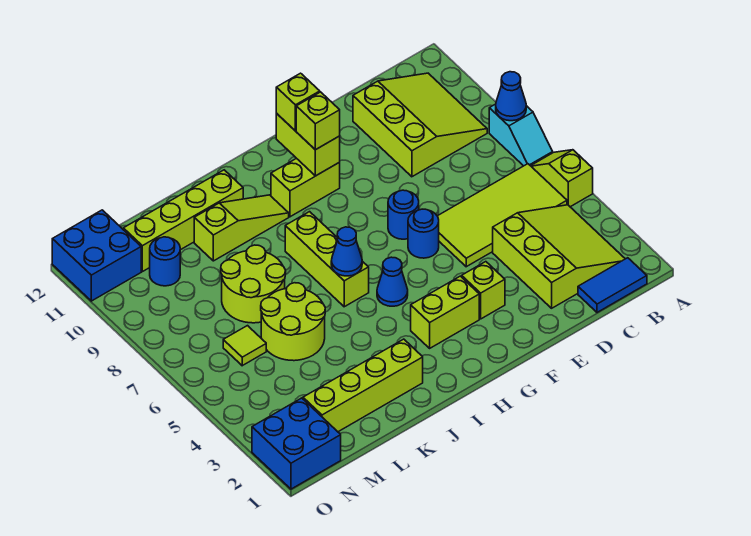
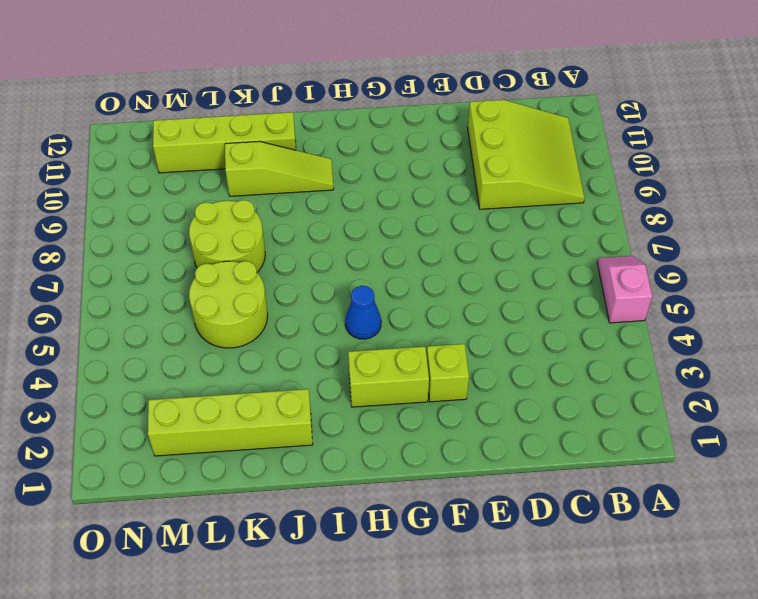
pink 1x2 slope [597,256,652,323] -> lime 1x2 slope [531,150,593,207]
none -> cyan 1x2 slope [489,104,553,166]
none -> blue 1x2 tile [578,258,647,312]
none -> lime 3x3 slope [493,205,625,308]

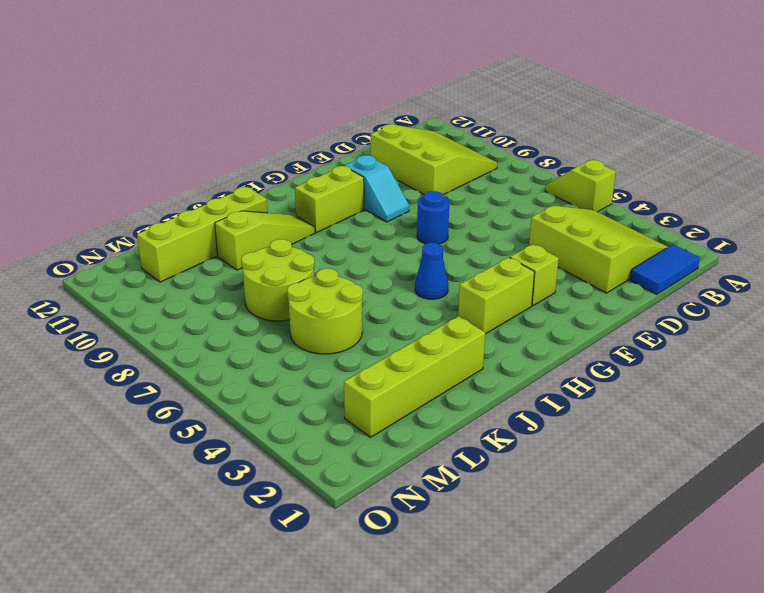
cyan 1x2 slope [345,155,409,222] -> cyan 1x2 slope moved to [489,104,553,166]
none -> lime 2x4 tile [438,164,567,267]
none -> blue 1x1 round brick [408,209,439,258]
none -> lime 1x3 brick [285,212,369,307]

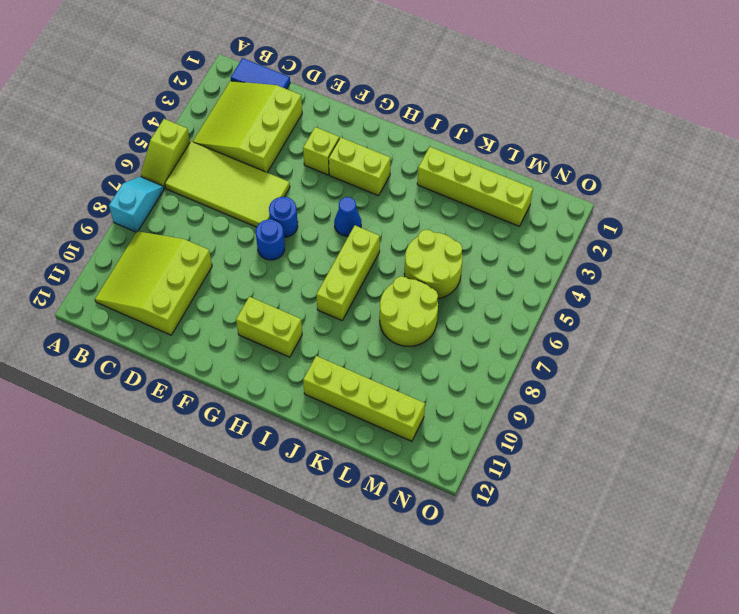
none -> lime 1x3 slope [194,195,289,261]
none -> lime 1x1 tile [223,326,266,366]
none -> blue 1x1 round brick [150,237,180,286]

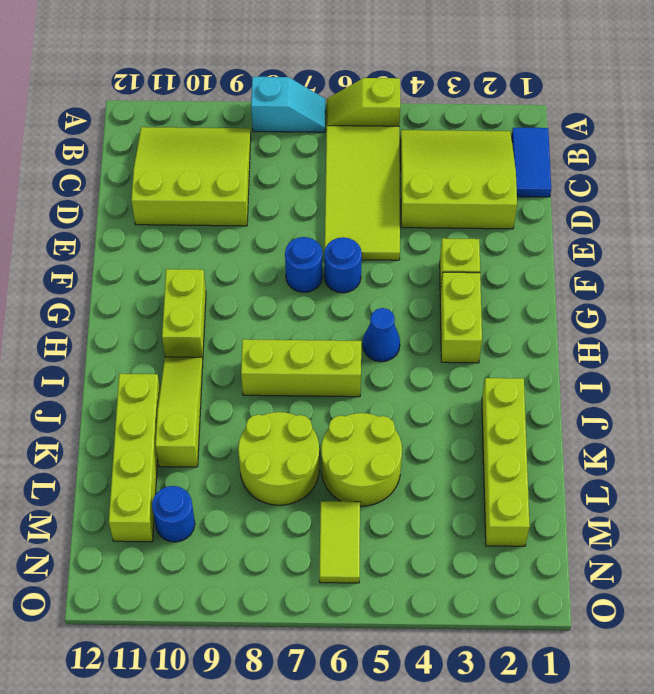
lime 1x2 tile [319,501,360,583] -> lime 1x1 tile [223,326,266,366]
none -> blue 2x2 brick [252,398,341,489]
none -> blue 2x2 brick [52,210,141,301]
none -> blue 1x1 cone [496,72,526,121]

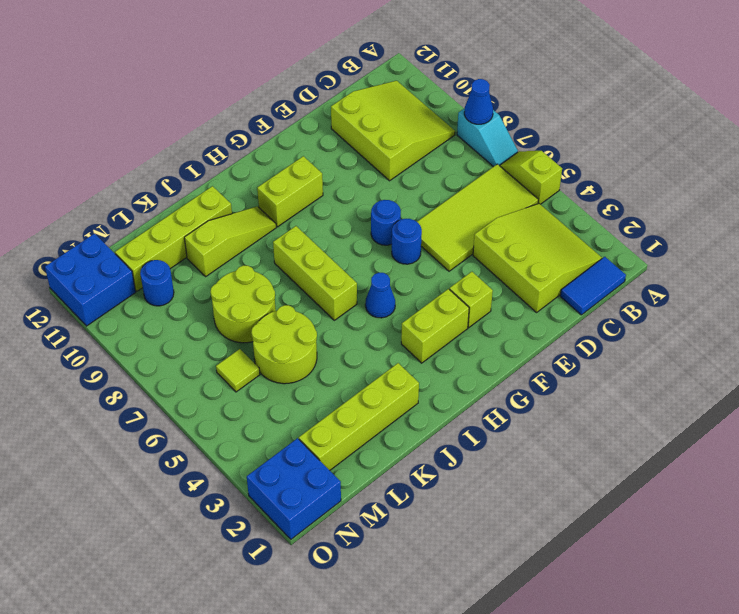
none -> lime 1x2 brick [276,114,340,176]
none -> blue 1x1 cone [331,227,362,276]
none -> lime 1x1 brick [296,92,340,150]

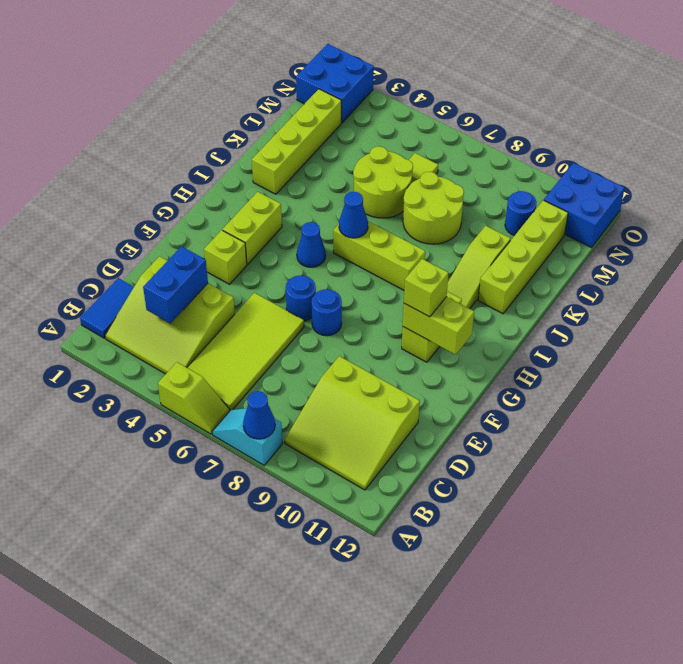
blue 1x2 brick [143,246,208,323] -> none
none -> lime 1x1 brick [276,73,320,131]

